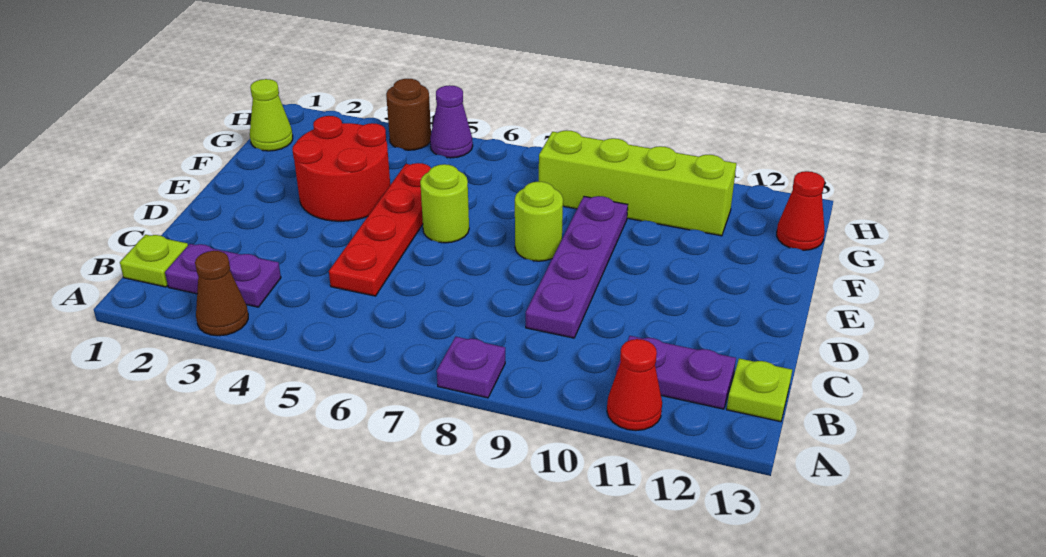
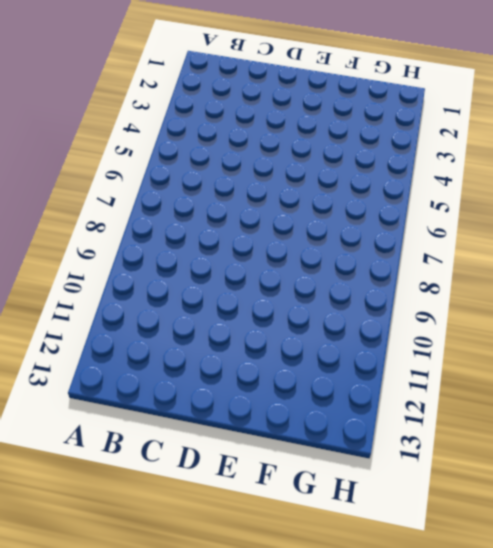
none -> brown 1x1 cone [195,251,248,336]
none -> purple 1x1 plate [437,337,505,398]
none -> red 1x1 cone [607,339,662,431]

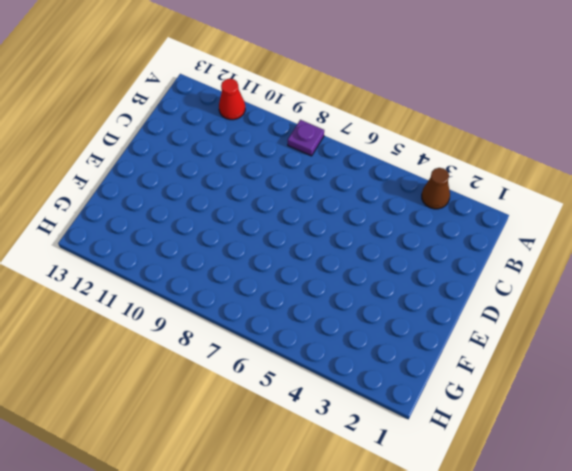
none -> lime 1x1 plate [120,235,188,287]
none -> purple 1x2 plate [165,244,281,307]
none -> purple 1x2 plate [616,336,736,409]

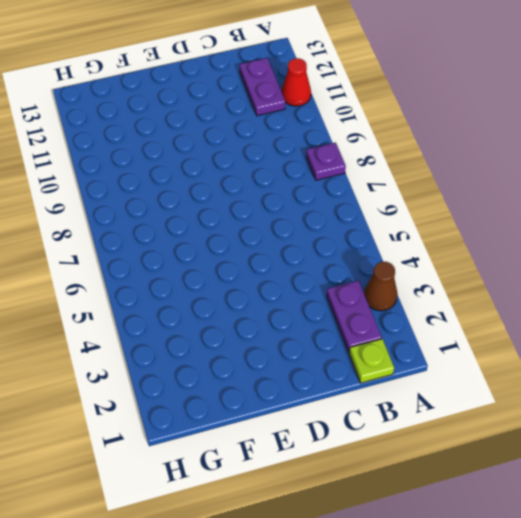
none -> lime 1x1 plate [727,358,792,422]
none -> red 1x4 plate [329,163,431,296]
none -> purple 1x4 plate [526,196,628,338]

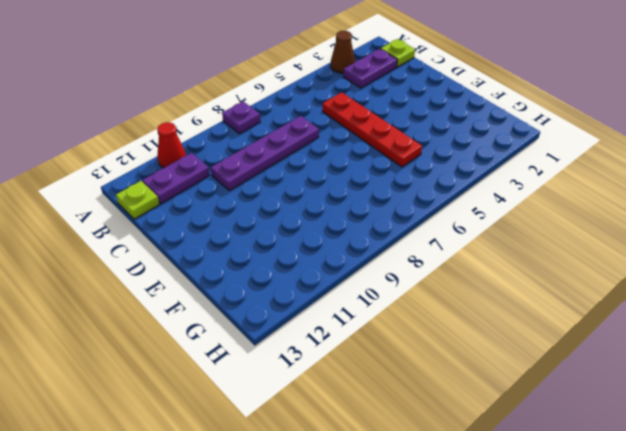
purple 1x4 plate [211,116,319,191] -> purple 1x4 plate turned to [526,196,628,338]
none -> red 2x2 round brick [292,116,390,221]
none -> lime 1x1 round brick [420,164,469,243]
none -> lime 1x1 round brick [515,182,563,261]

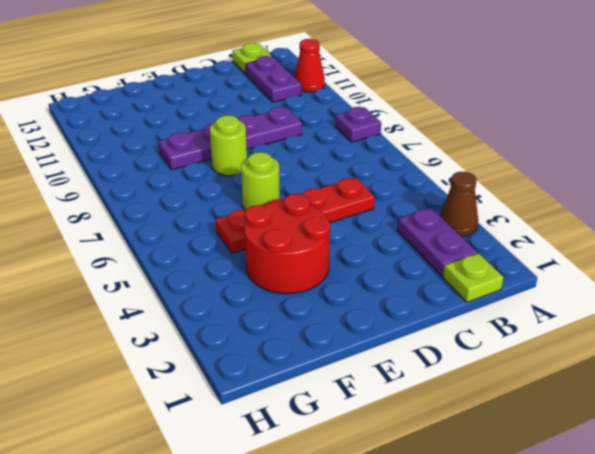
none -> lime 1x1 cone [250,79,293,151]
none -> lime 1x4 brick [539,130,736,236]
none -> red 1x1 cone [777,171,825,250]

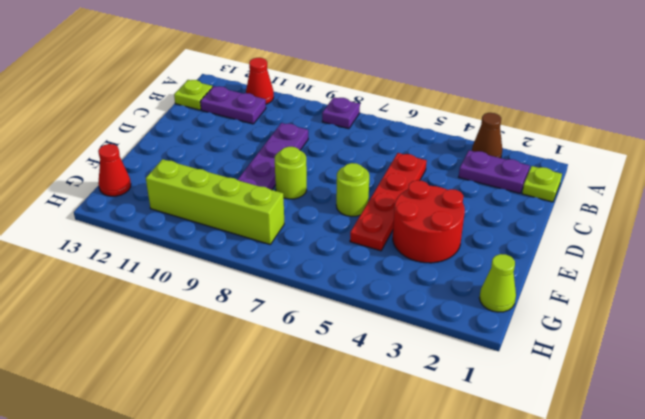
none -> brown 1x1 round brick [386,79,431,150]
none -> purple 1x1 cone [430,85,473,158]

